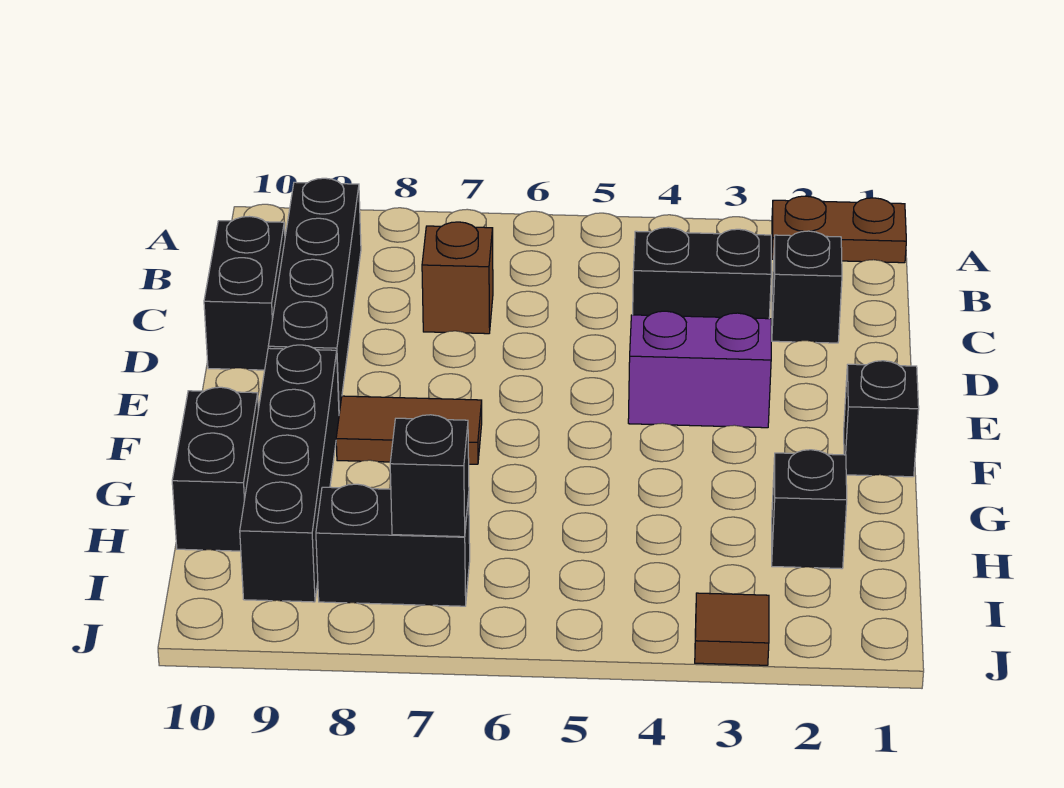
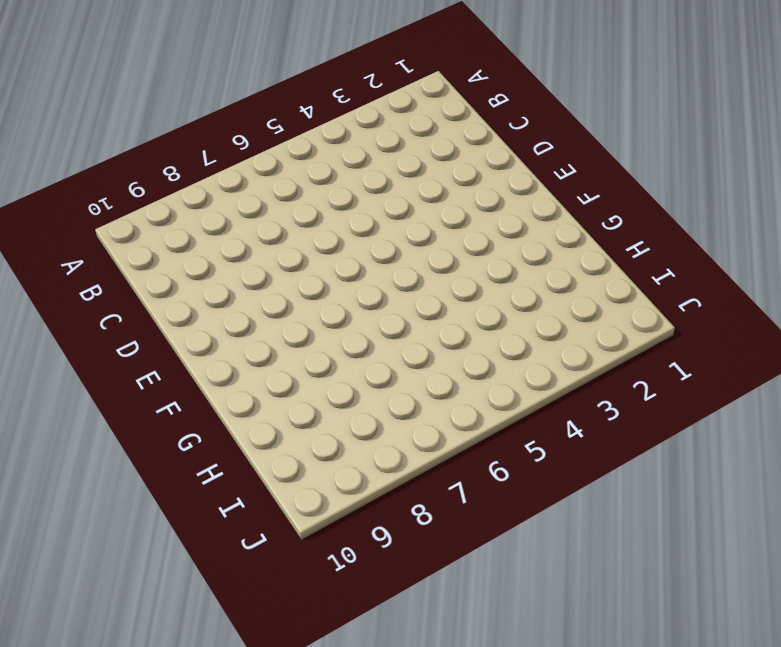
none -> brown 1x2 plate [772,196,906,263]
none -> black 1x4 brick [268,178,361,413]
none -> black 1x1 brick [772,231,842,343]

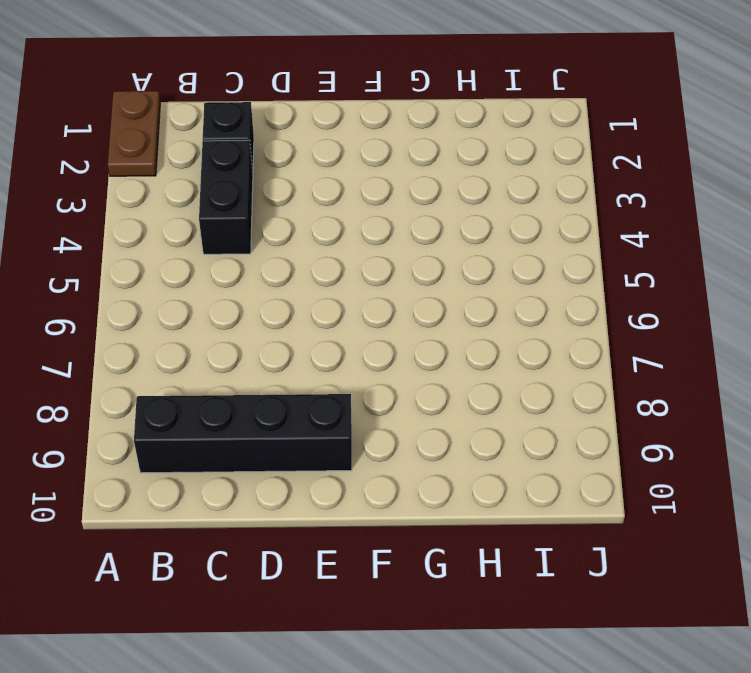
none -> brown 1x1 brick [422,222,493,334]
none -> black 1x2 brick [204,216,285,370]
none -> purple 1x2 brick [628,311,771,428]

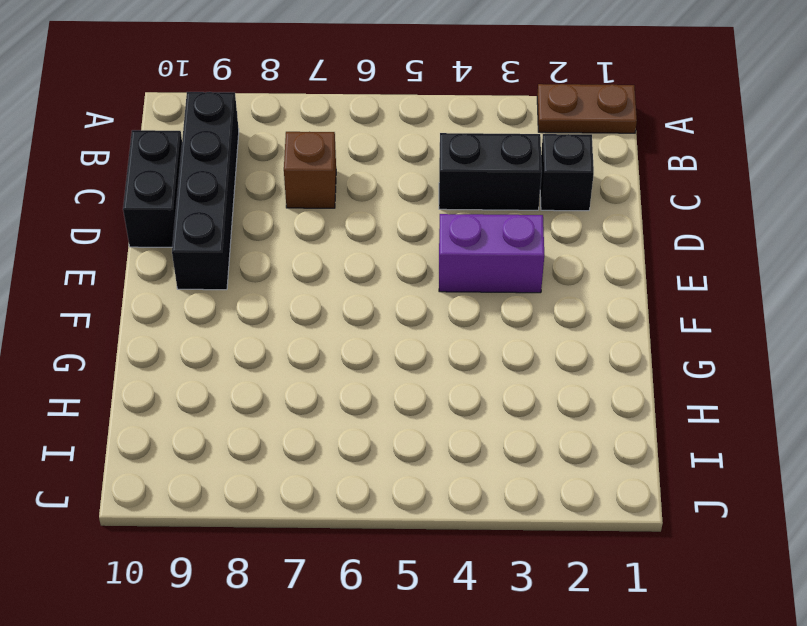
none -> black 1x1 brick [844,361,919,477]
none -> brown 1x2 tile [336,396,482,464]
none -> black 1x4 brick [240,345,339,602]

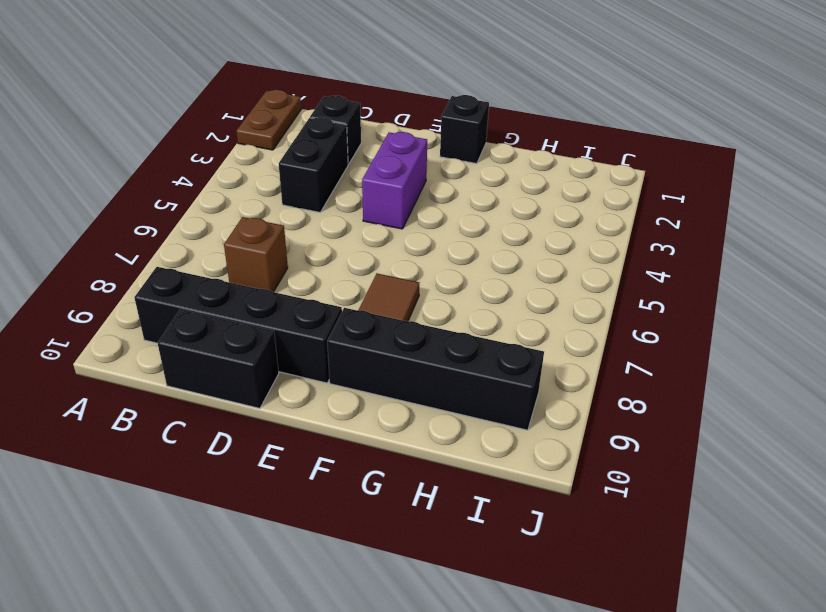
none -> black 1x2 brick [172,387,259,551]
none -> black 1x1 brick [772,450,847,569]
none -> black 1x2 brick [316,484,470,606]

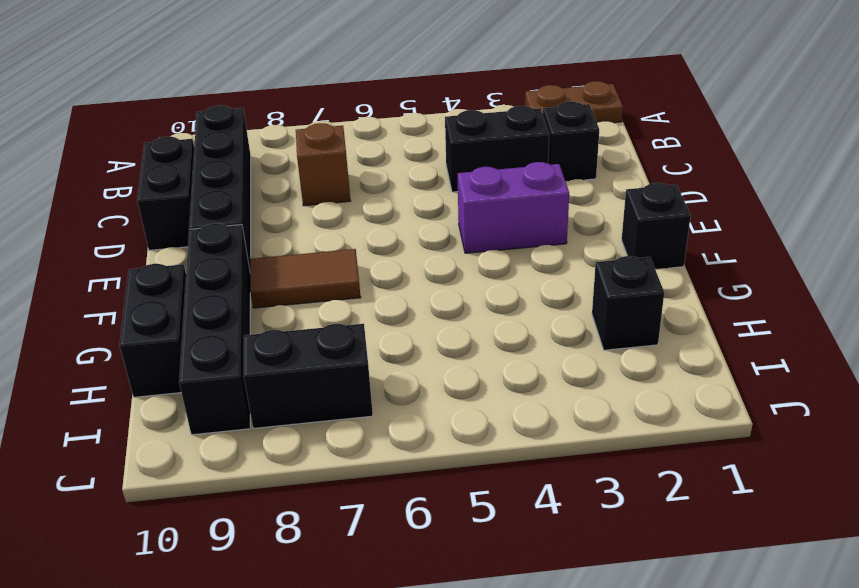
none -> brown 1x1 tile [695,593,769,665]
none -> black 1x1 brick [390,415,469,537]

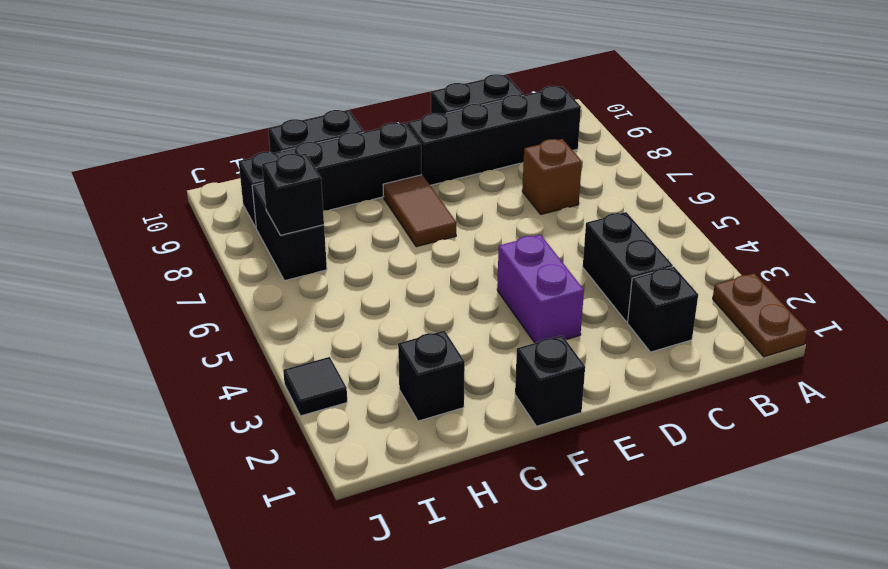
black 1x1 tile [283,357,347,416] -> brown 1x1 tile [695,593,769,665]

